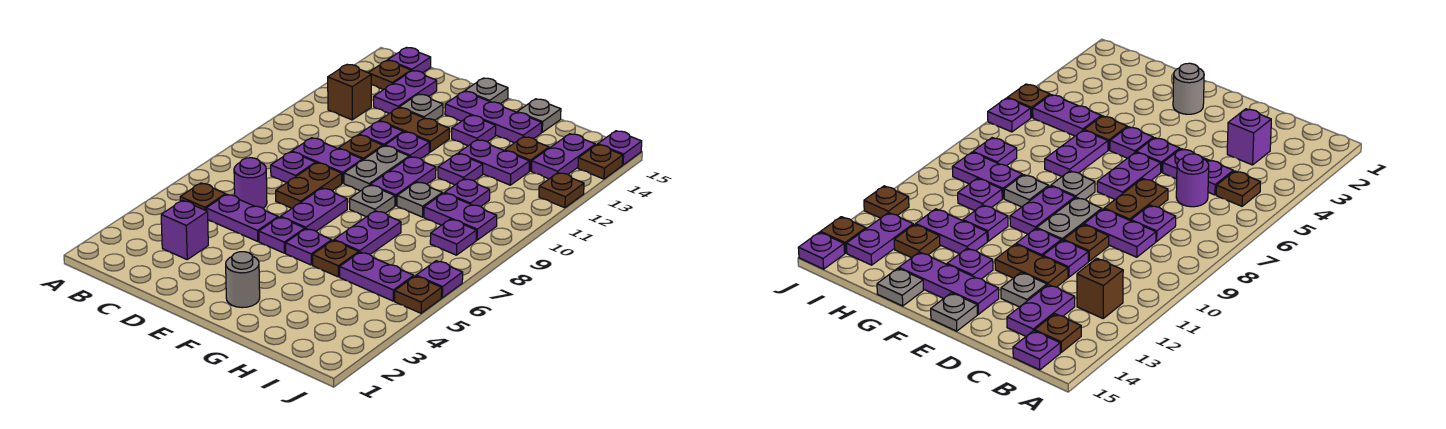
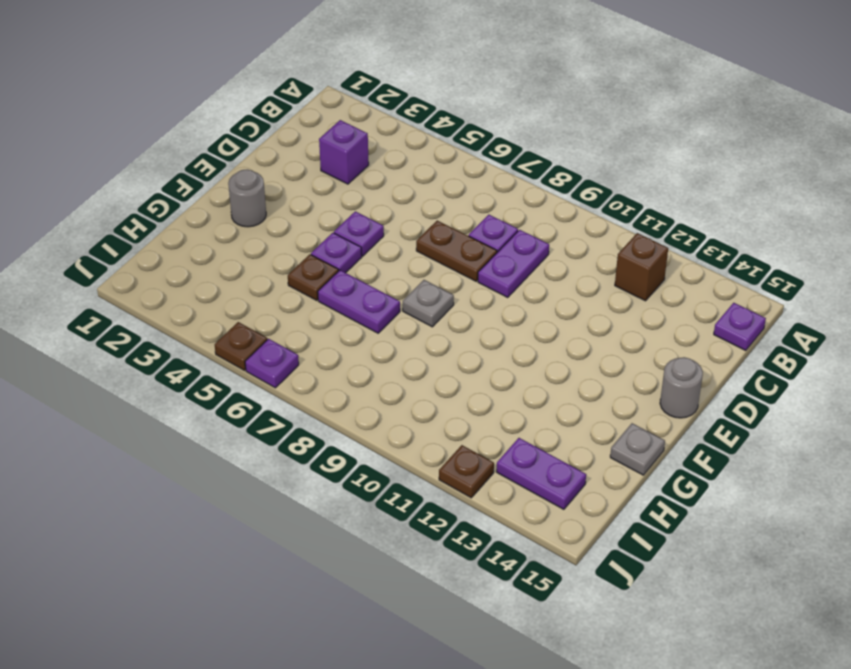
grey 1x1 round brick [660,357,703,418] -> grey 1x1 plate [465,78,508,104]
none -> brown 1x1 plate [180,183,226,210]
none -> brown 1x1 plate [368,61,411,90]
none -> purple 1x2 plate [206,194,278,241]
none -> purple 1x1 round brick [234,158,267,208]

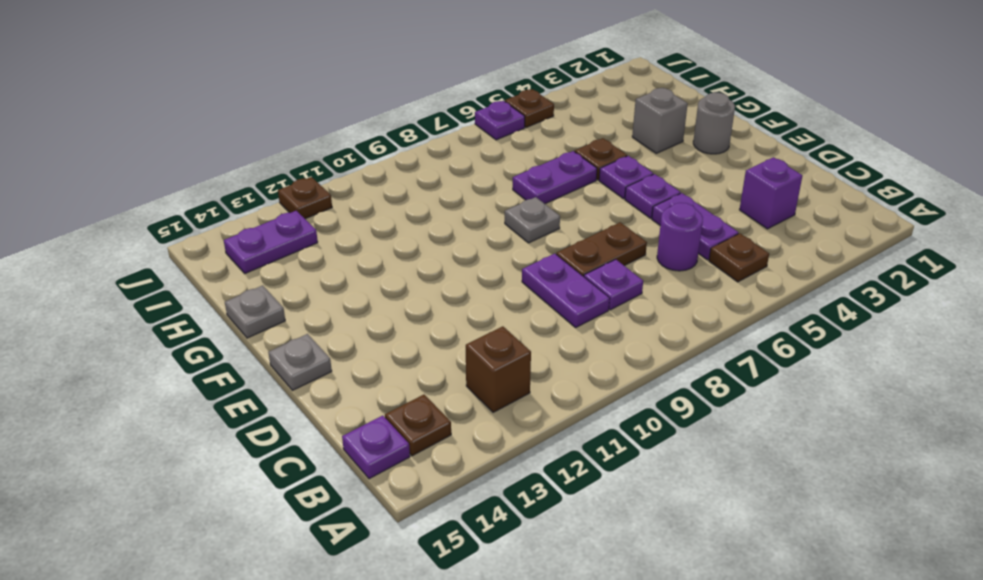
grey 1x1 brick [632,88,688,153] -> none
none -> purple 1x2 plate [374,71,437,114]
none -> brown 1x1 plate [339,135,383,160]
none -> purple 1x1 plate [359,121,403,146]
none -> brown 1x2 plate [379,107,449,152]

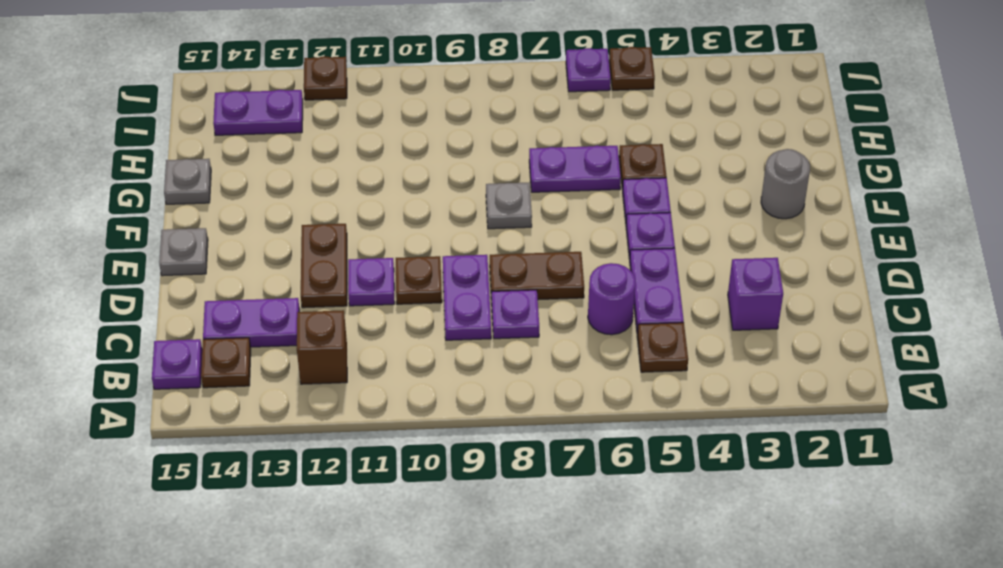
none -> grey 1x1 plate [399,94,443,120]
none -> purple 1x2 plate [281,188,347,231]
none -> grey 1x2 plate [344,146,409,191]
none -> purple 1x1 plate [385,132,429,159]

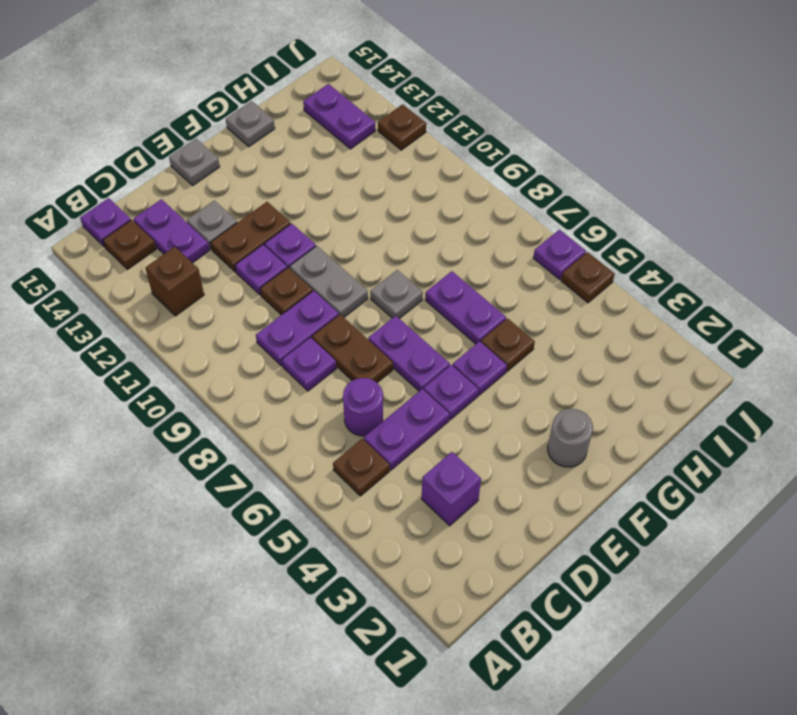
none -> purple 1x3 plate [445,91,542,143]
none -> purple 1x2 plate [370,157,436,206]
none -> purple 1x1 plate [452,115,496,146]
none -> grey 1x1 plate [397,182,442,217]

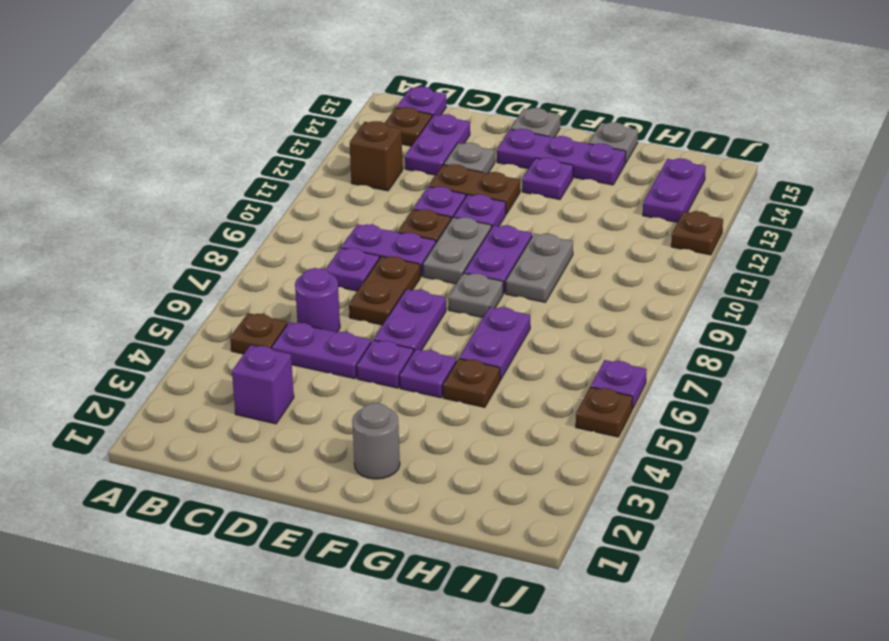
grey 1x2 plate [506,234,573,302] -> grey 1x1 plate [397,182,442,217]
none -> purple 1x1 plate [438,154,483,185]
none -> purple 1x2 plate [458,140,530,185]
none -> purple 1x2 plate [340,252,414,301]
none -> purple 1x2 plate [424,193,497,240]

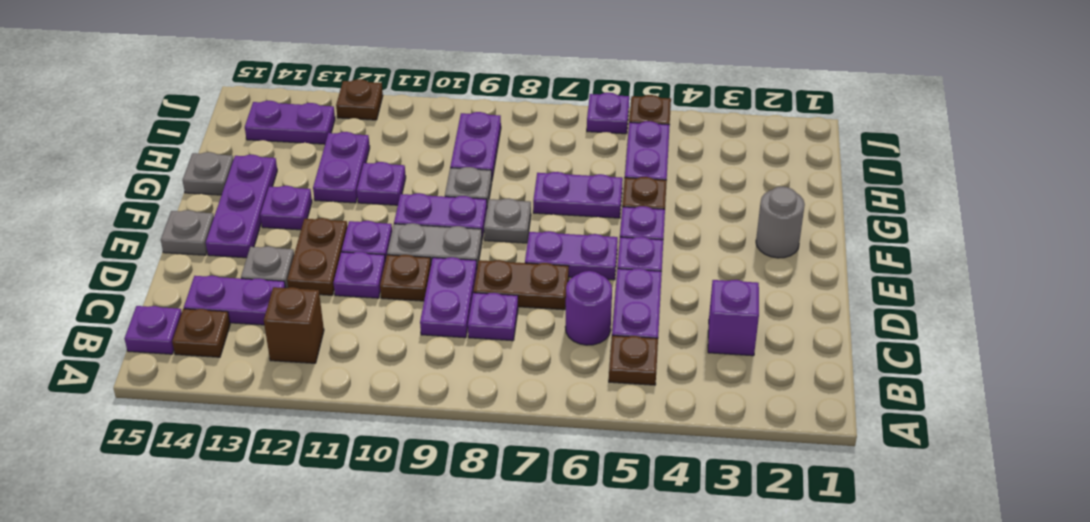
none -> purple 1x1 plate [445,179,490,206]
none -> brown 1x1 plate [505,137,549,171]
none -> purple 1x1 plate [430,219,476,255]
none -> brown 1x1 plate [578,145,623,179]

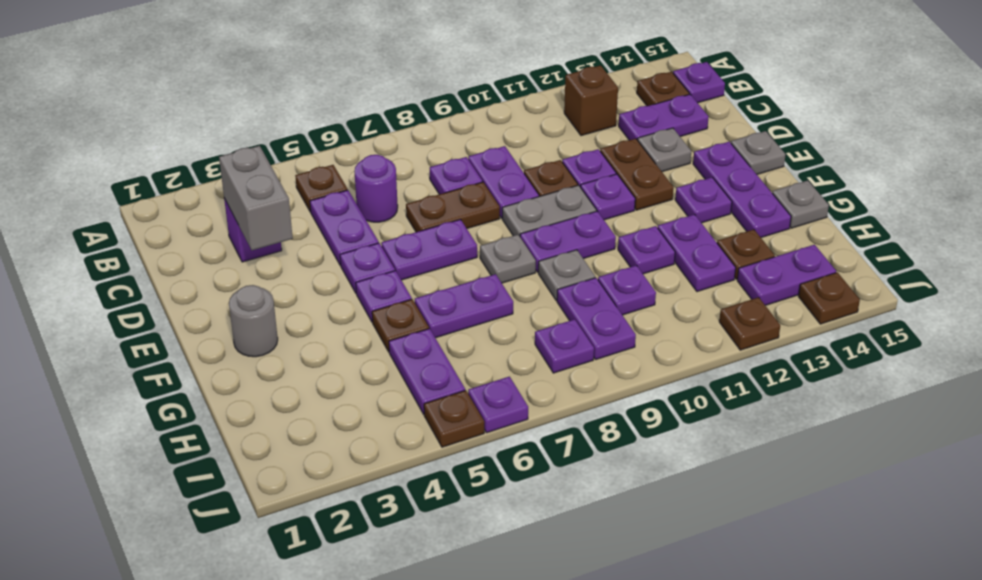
grey 1x2 brick [219,146,293,250] -> none
none -> purple 1x1 plate [598,131,642,165]

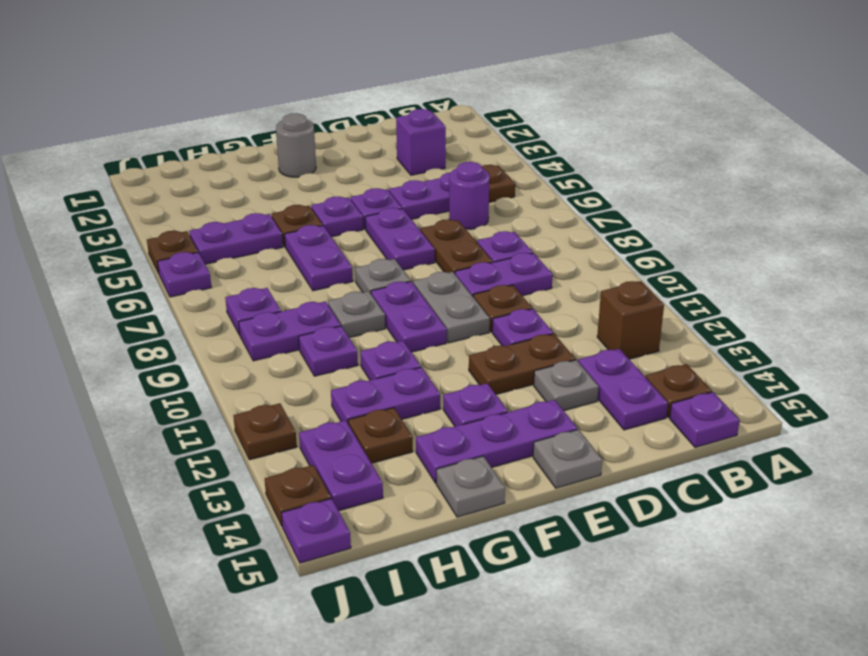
none -> purple 1x1 plate [385,132,429,159]

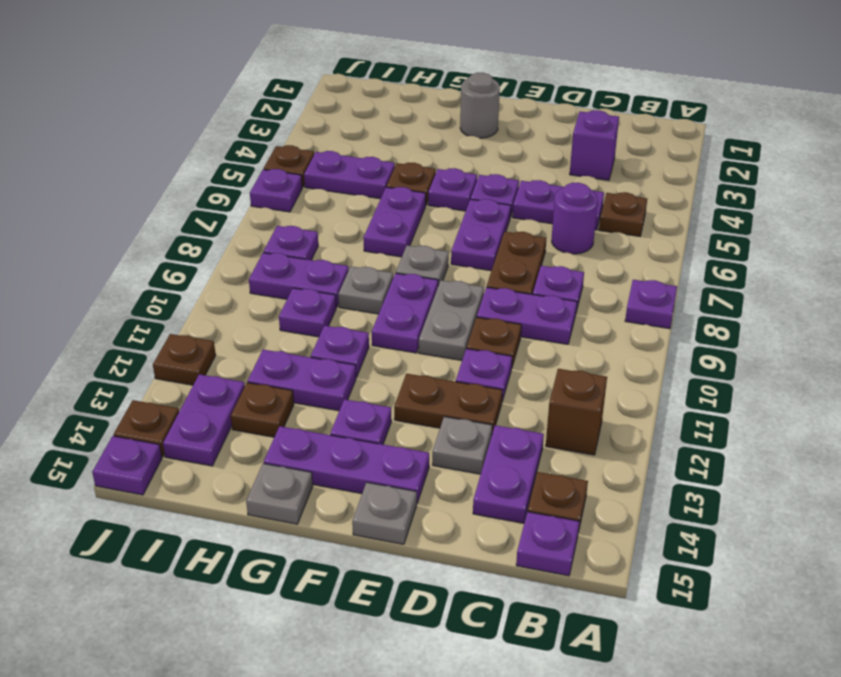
purple 1x1 plate [625,280,677,329] -> purple 1x1 plate moved to [385,132,429,159]

